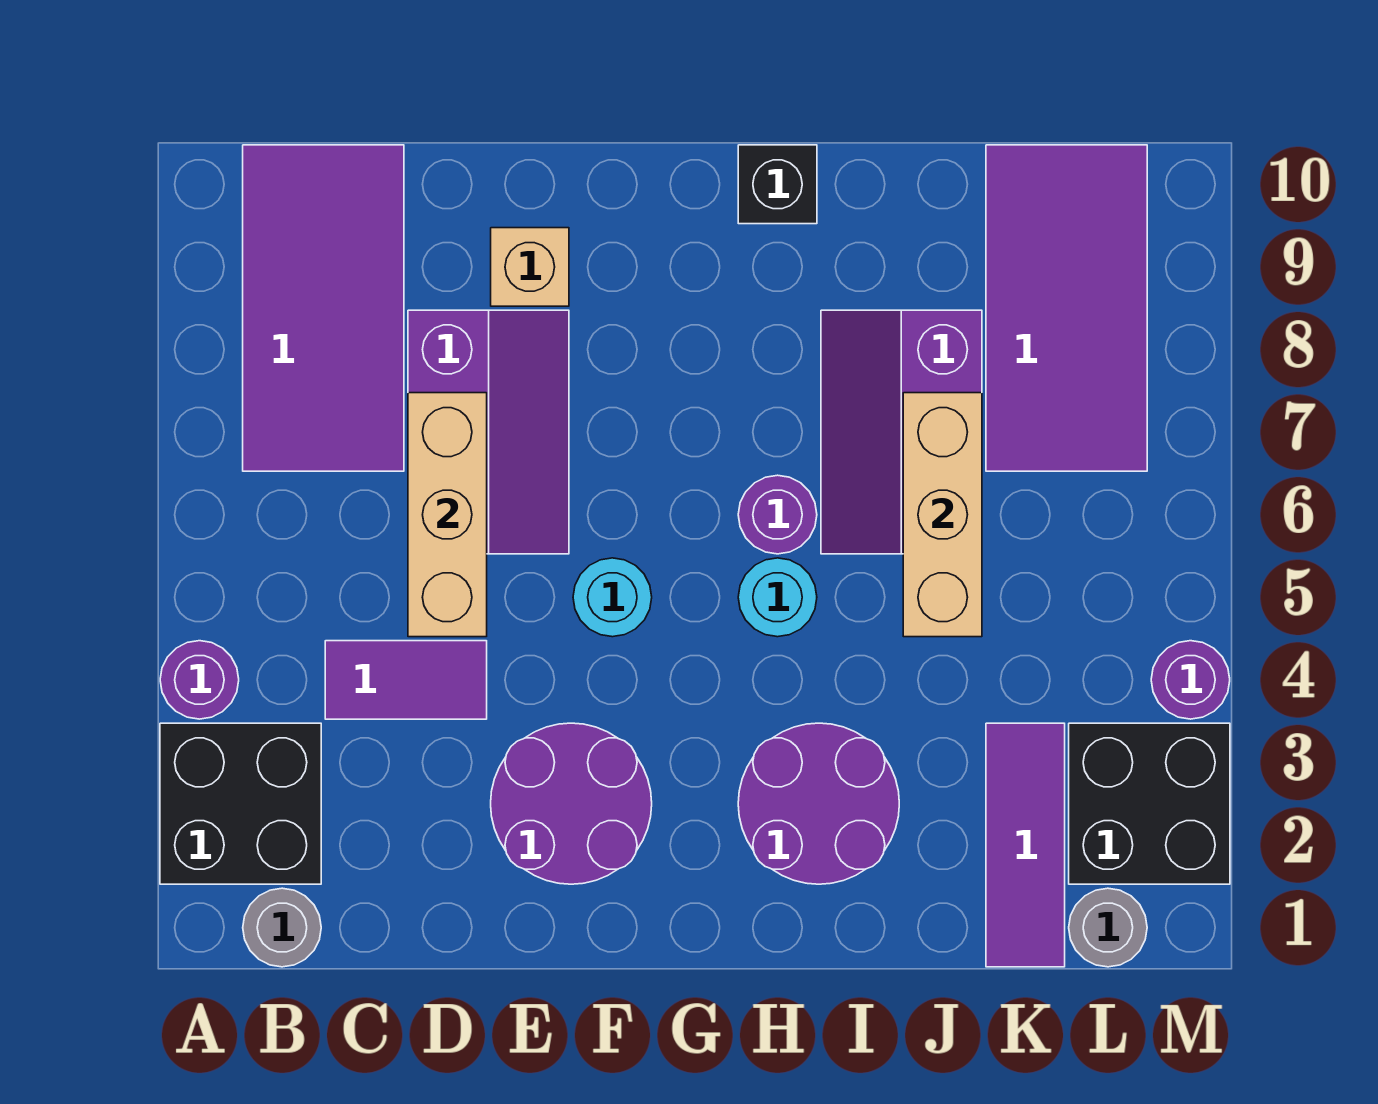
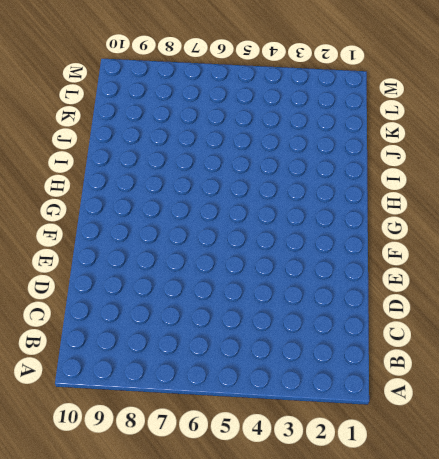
none -> black 2x2 brick [160,723,321,884]
none -> purple 1x1 round brick [160,641,239,719]
none -> grey 1x1 round brick [243,888,321,967]

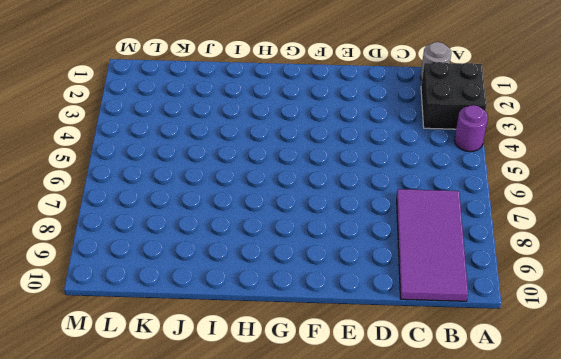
none -> purple 1x2 tile [325,641,487,719]
none -> purple 2x3 slope [408,310,569,554]
none -> purple 2x2 round brick [491,723,652,884]

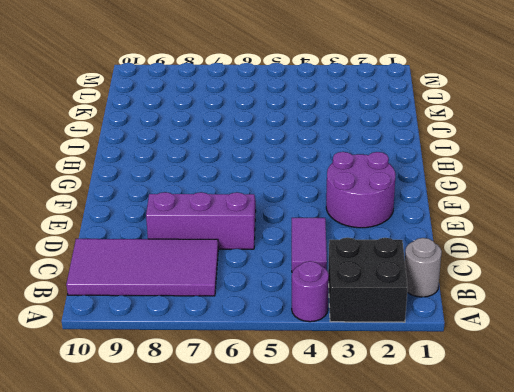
none -> tan 1x1 brick [491,228,569,306]
none -> cyan 1x1 round brick [573,558,652,637]
none -> purple 2x2 round brick [738,723,899,884]

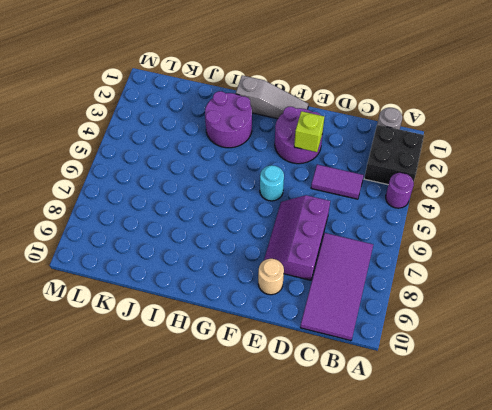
lime 1x1 brick [294,111,324,152] -> none
tan 1x1 round brick [258,259,284,295] -> tan 1x1 brick [491,228,569,306]
grey 1x3 slope [236,75,308,119] -> none
none -> cyan 1x1 round brick [738,558,817,637]
none -> purple 1x1 round brick [738,475,817,554]
none -> black 1x1 brick [738,145,817,224]

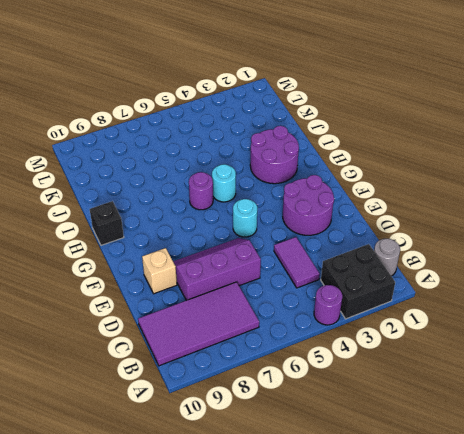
none -> purple 2x3 slope [821,310,982,554]
none -> purple 1x3 tile [986,723,1065,967]
none -> purple 2x4 tile [986,145,1147,471]

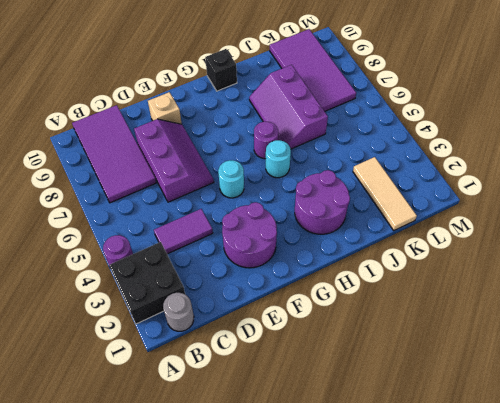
tan 1x3 tile [353,157,417,231] -> purple 1x3 tile [986,723,1065,967]
none -> grey 1x1 round brick [1069,888,1147,967]
none -> black 2x2 brick [1069,723,1230,884]
none -> purple 1x1 round brick [1151,641,1230,719]

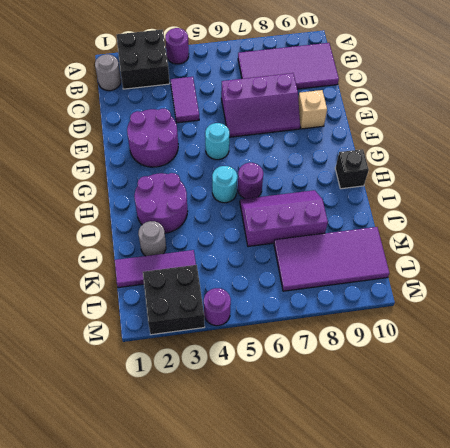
grey 1x1 round brick [138,221,166,256] -> grey 1x1 round brick moved to [1069,888,1147,967]
none -> tan 1x3 brick [408,393,487,637]
none -> tan 1x3 brick [903,393,982,637]

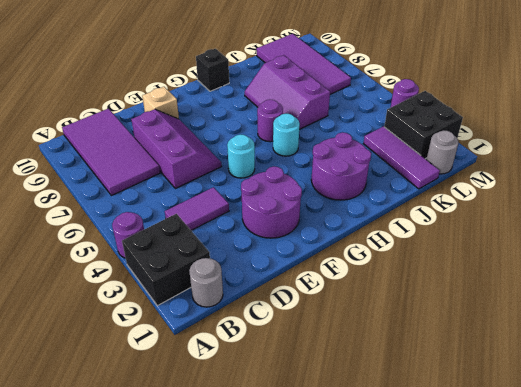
none -> tan 1x3 brick [408,393,487,637]
none -> tan 1x3 brick [903,393,982,637]

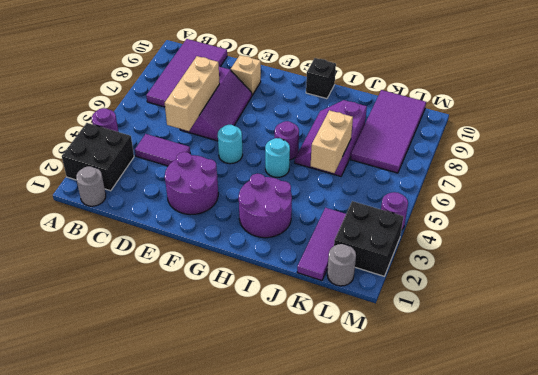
tan 1x2 brick [311,110,353,173] -> tan 1x3 brick [903,393,982,637]

